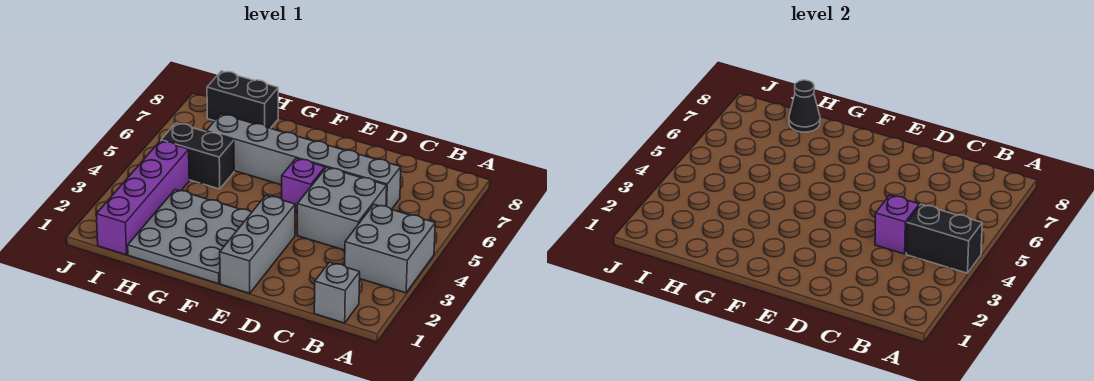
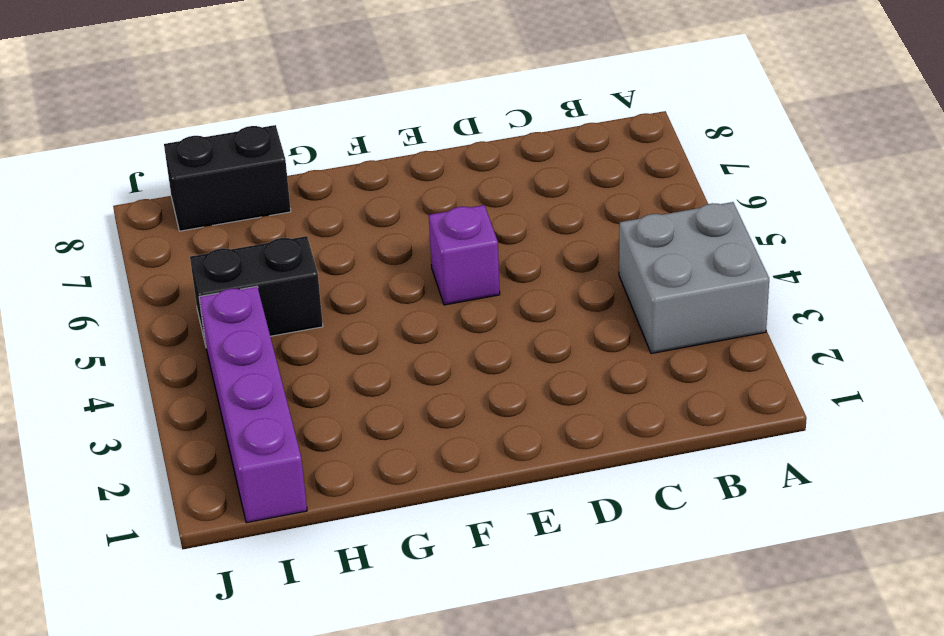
none -> grey 1x1 brick [314,262,360,323]
none -> grey 2x2 brick [297,167,387,250]
none -> grey 1x6 brick [206,114,401,210]

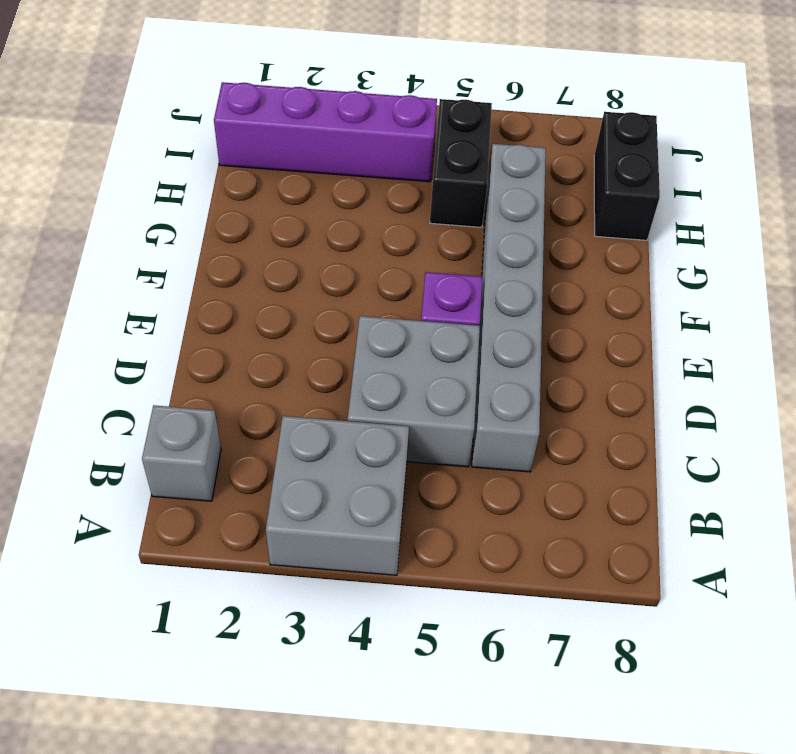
none -> grey 1x3 brick [220,195,295,293]
none -> grey 3x3 plate [128,190,251,284]
none -> black 1x2 brick [906,204,982,273]

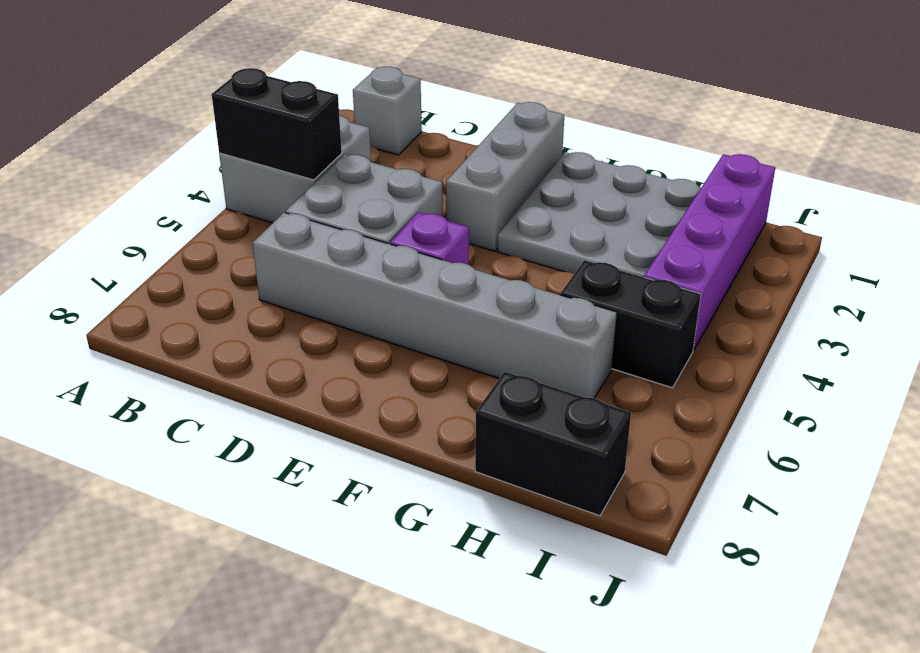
none -> purple 1x1 brick [875,195,919,254]
none -> black 1x1 cone [789,80,820,132]

